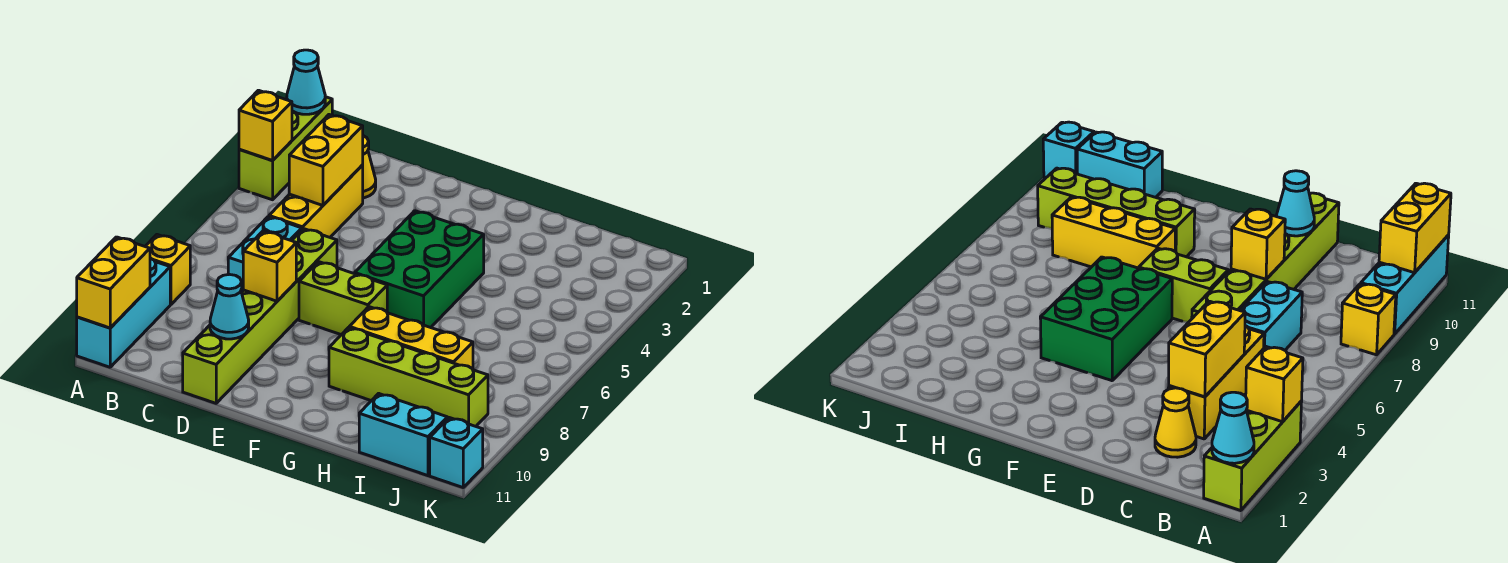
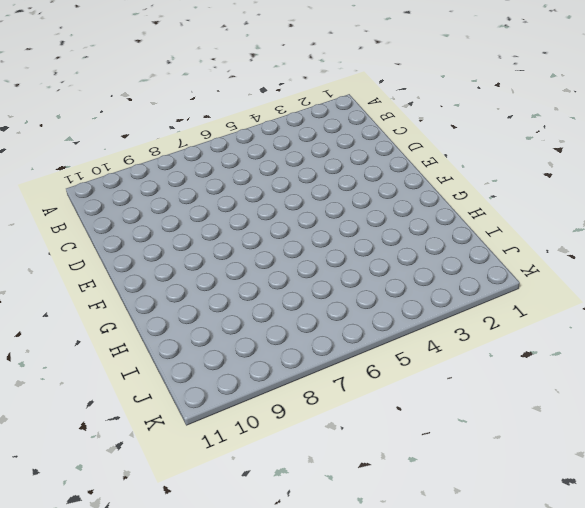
none -> lime 1x3 brick [239,97,332,200]
none -> yellow 1x1 brick [145,235,190,304]
none -> cyan 1x3 brick [77,258,170,367]

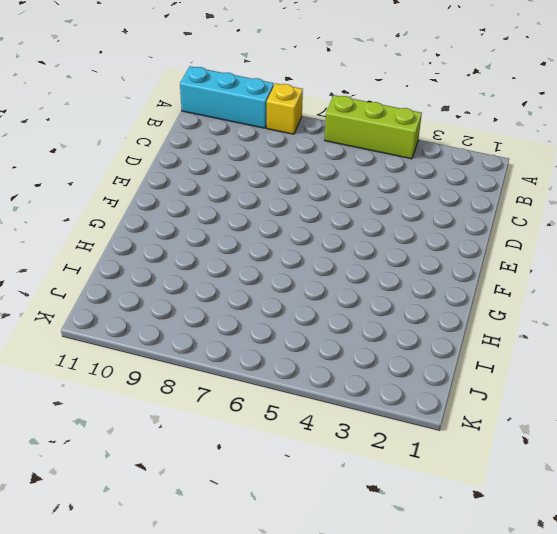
lime 1x3 brick [325,95,422,159] -> lime 1x3 brick moved to [239,97,332,200]
none -> yellow 1x1 cone [363,136,376,198]
none -> yellow 1x3 brick [269,165,363,237]
none -> cyan 1x2 brick [228,217,302,292]

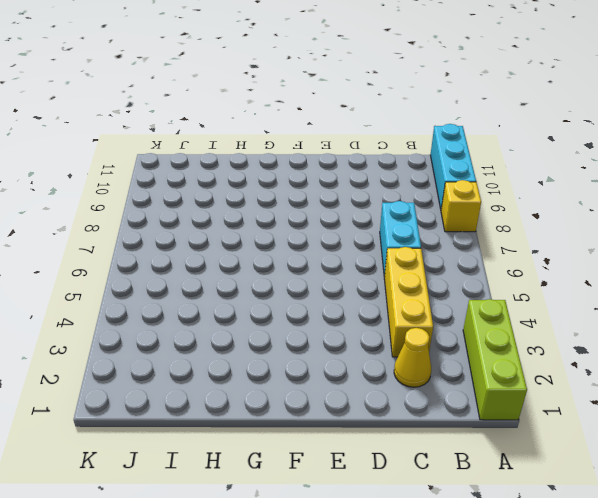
none -> lime 1x6 brick [183,229,337,403]
none -> lime 1x2 brick [299,262,387,335]
none -> green 2x3 brick [355,211,484,328]

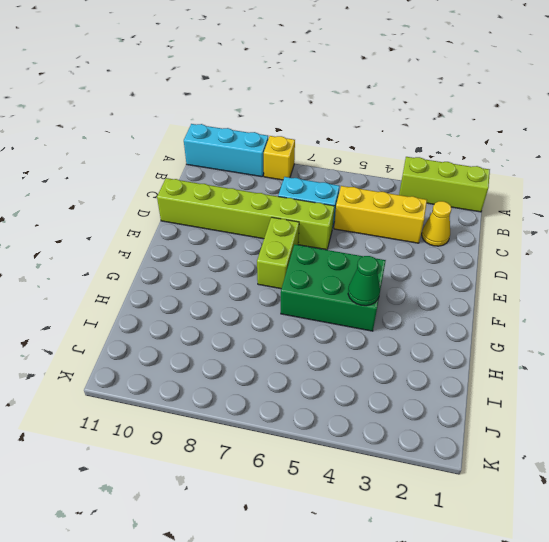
green 1x1 cone [348,256,380,306] -> none
none -> yellow 1x3 brick [349,307,473,369]
none -> lime 1x4 brick [329,328,488,426]
none -> cyan 1x2 brick [359,393,447,476]

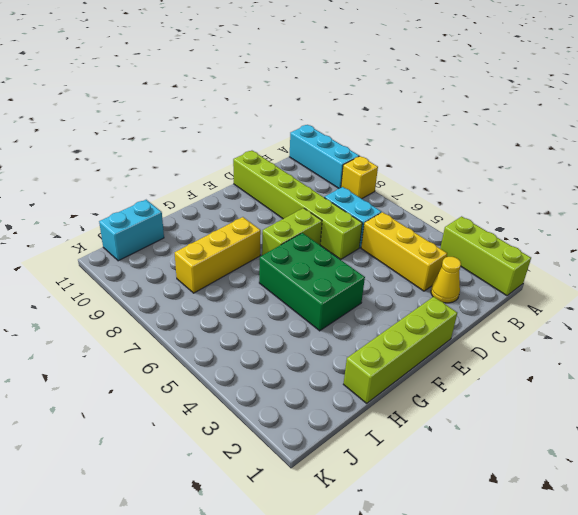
lime 1x4 brick [343,297,457,403] -> lime 1x4 brick moved to [329,328,488,426]
none -> cyan 1x1 brick [430,418,483,487]
none -> cyan 1x1 cone [287,50,325,114]
none -> yellow 1x1 brick [239,90,292,160]

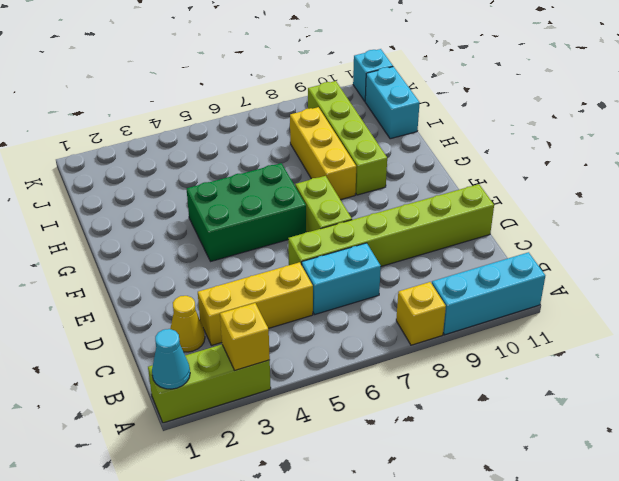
none -> yellow 1x2 brick [77,237,150,328]
none -> yellow 1x2 brick [289,115,363,205]
none -> yellow 1x1 brick [243,231,296,301]

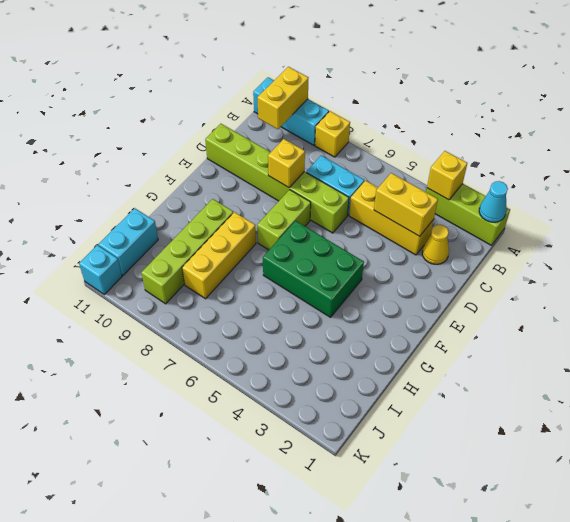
yellow 1x2 brick [257,67,308,129] -> yellow 1x2 brick turned to [77,237,150,328]
none -> cyan 1x1 cone [210,274,249,339]

